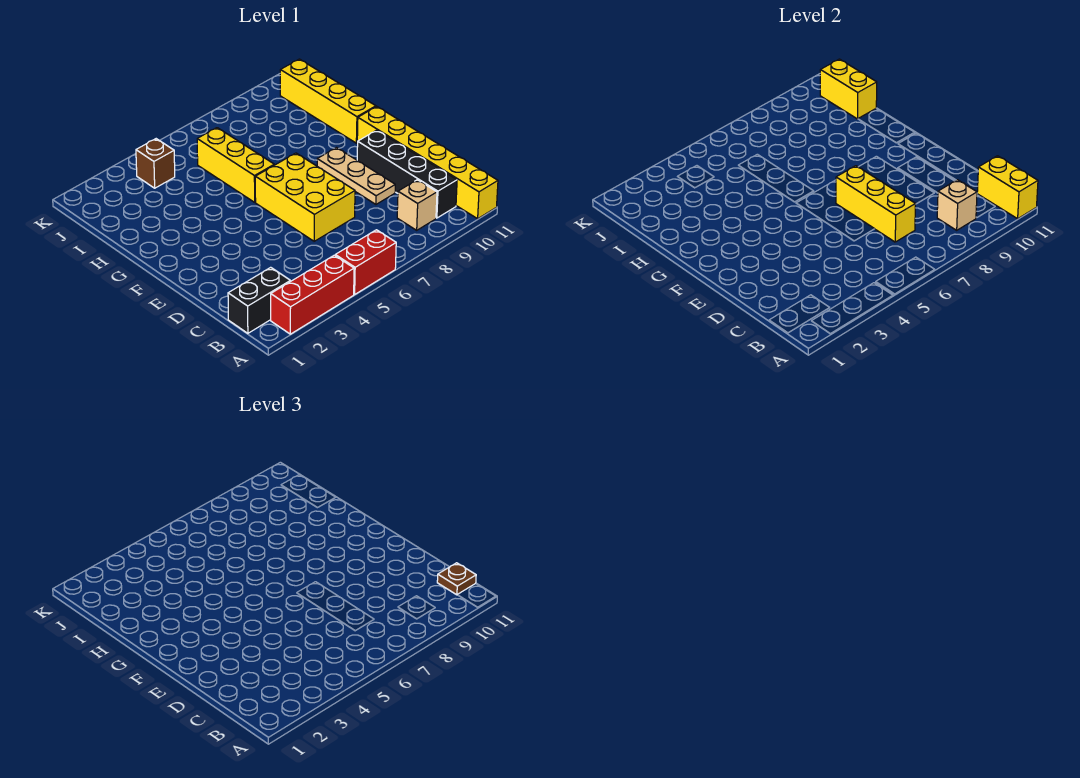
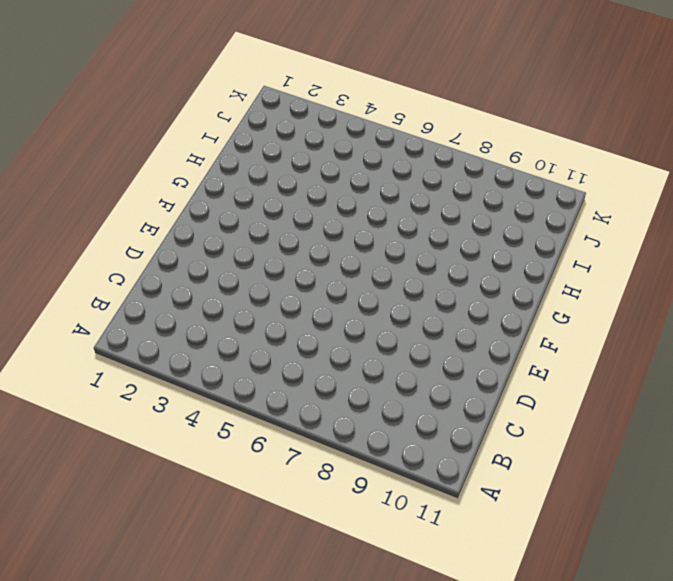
none -> red 1x3 brick [271,255,354,334]
none -> red 1x2 brick [335,230,396,294]
none -> yellow 1x6 brick [357,107,498,219]

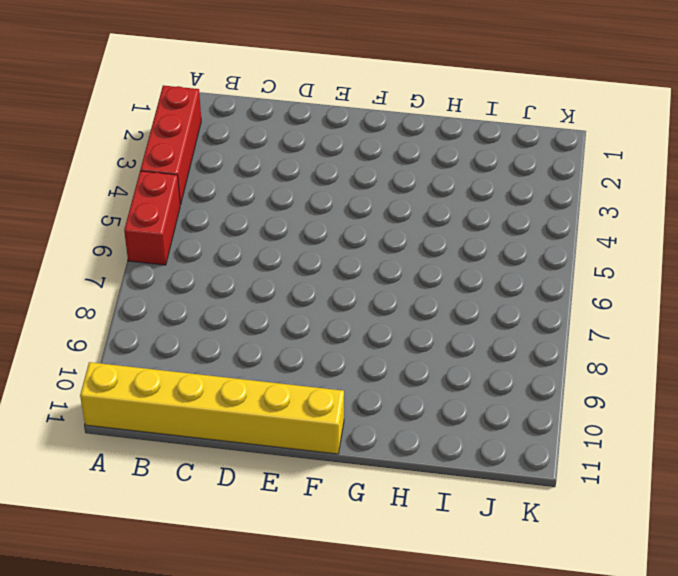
none -> black 1x2 brick [228,267,290,333]
none -> tan 1x1 brick [397,180,437,230]
none -> black 1x4 brick [357,130,457,218]

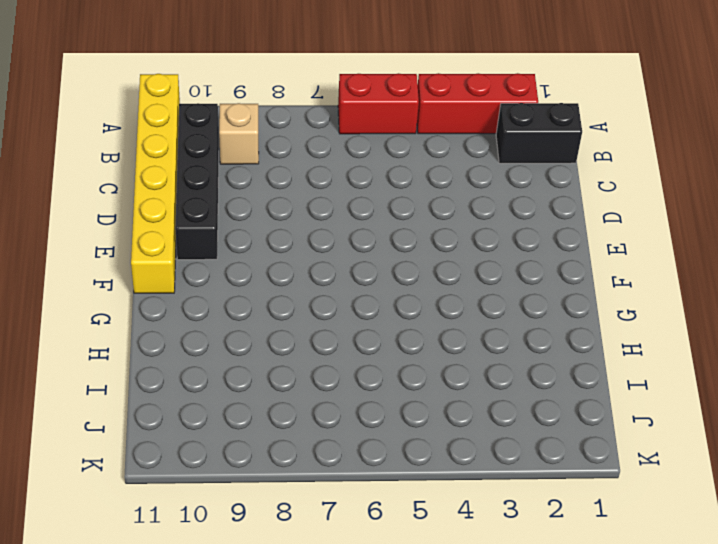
none -> yellow 2x3 brick [255,153,355,241]
none -> tan 1x3 plate [317,148,395,204]
none -> yellow 1x3 brick [197,128,274,202]

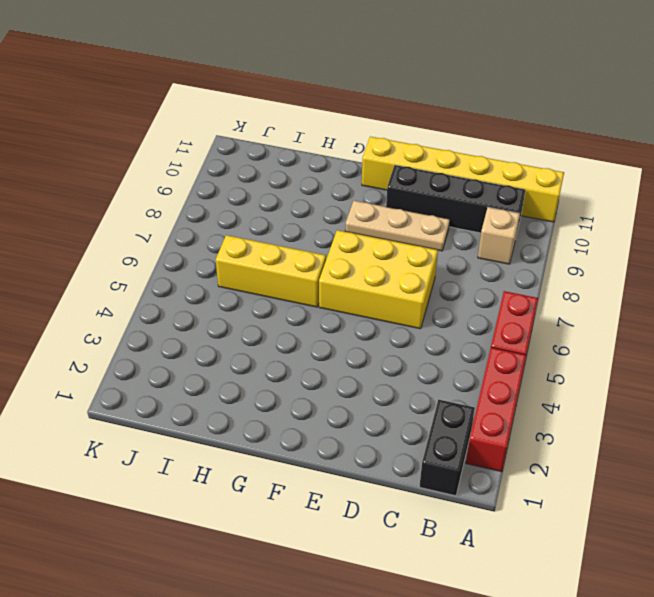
none -> yellow 1x4 brick [280,59,376,143]
none -> brown 1x1 brick [136,139,175,188]
none -> yellow 1x2 brick [977,156,1038,219]

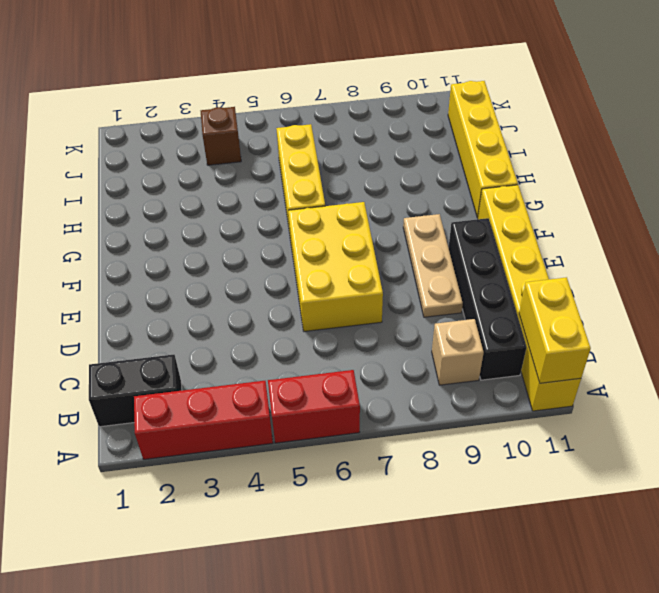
none -> tan 1x1 brick [937,180,977,230]
none -> yellow 1x3 brick [836,166,916,242]
none -> yellow 1x2 brick [820,59,877,119]

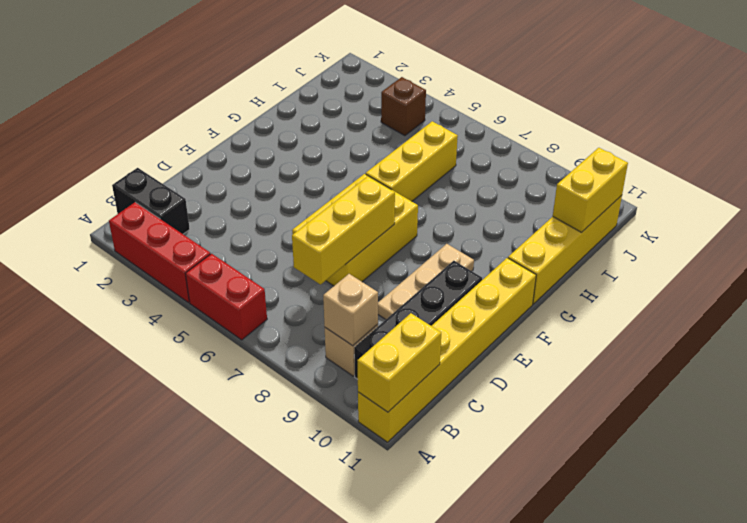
none -> brown 1x1 plate [437,563,476,595]

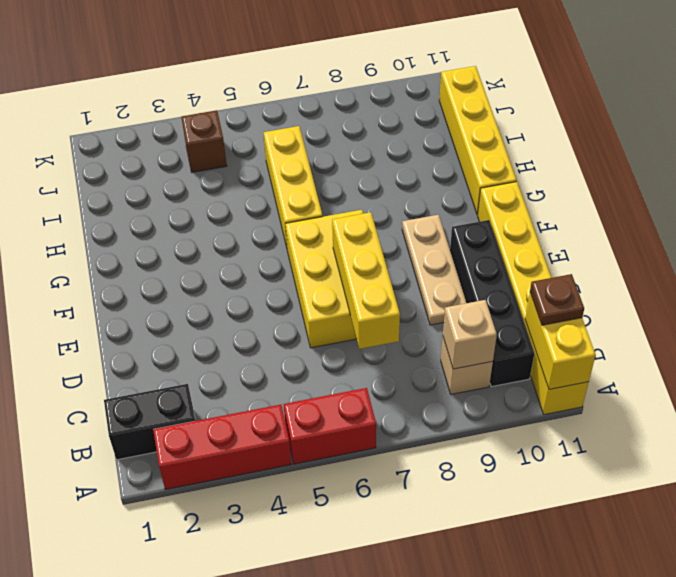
none -> yellow 1x2 brick [820,59,877,119]

